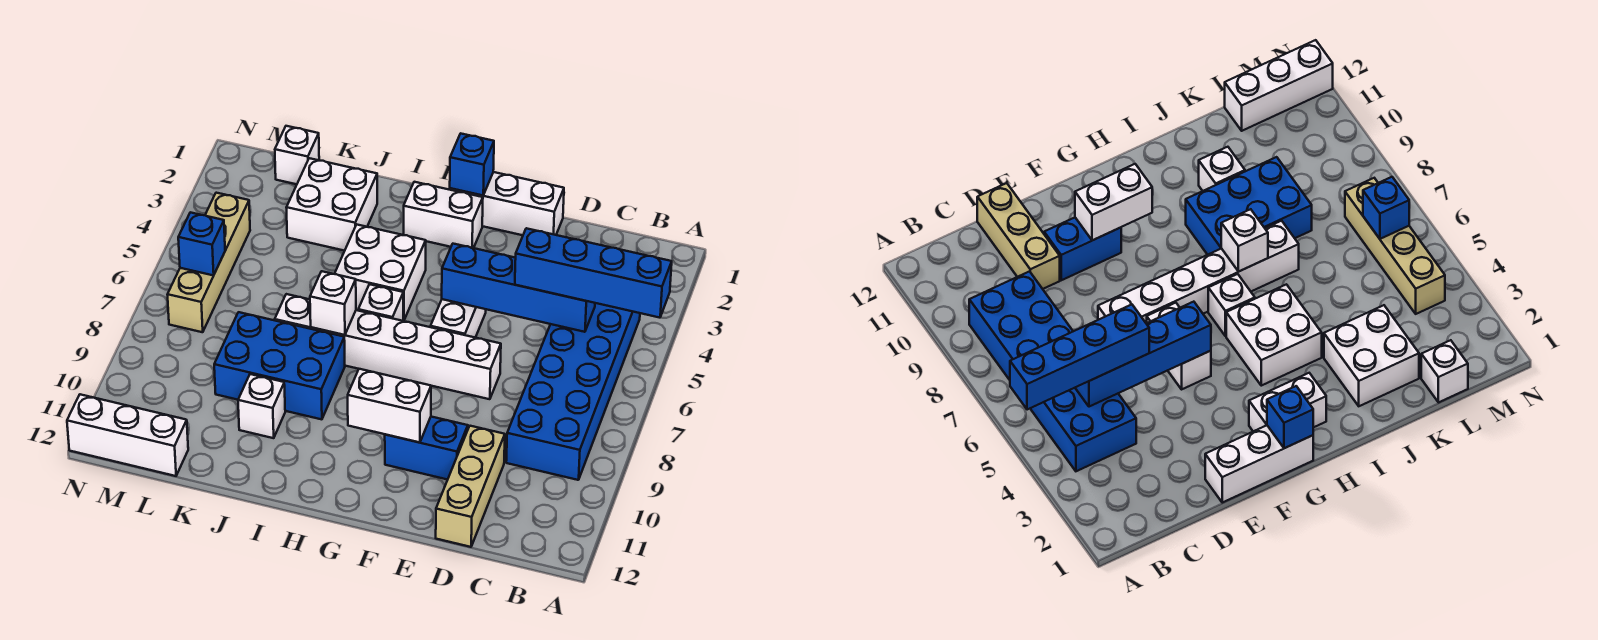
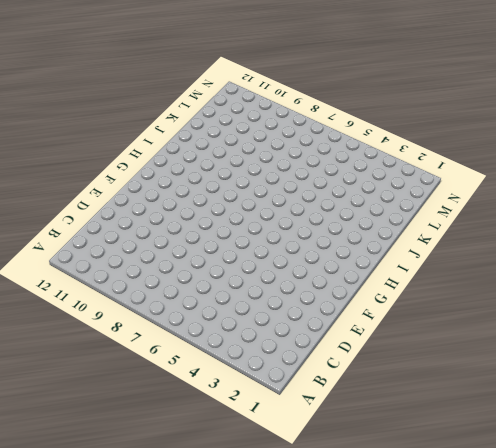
none -> blue 2x6 brick [506,303,640,480]
none -> tan 1x3 brick [436,426,505,547]
none -> white 1x3 brick [450,172,564,235]

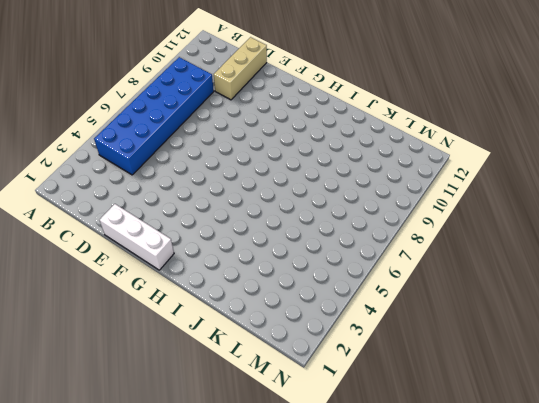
none -> white 1x6 brick [275,294,501,399]
none -> blue 1x2 brick [385,417,468,480]
none -> white 1x2 brick [431,299,486,338]

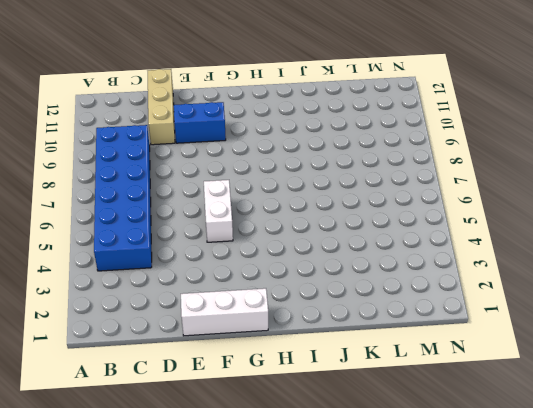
none -> white 1x6 brick [275,294,501,399]
none -> white 1x2 brick [404,182,483,248]
none -> white 2x2 brick [335,225,426,321]

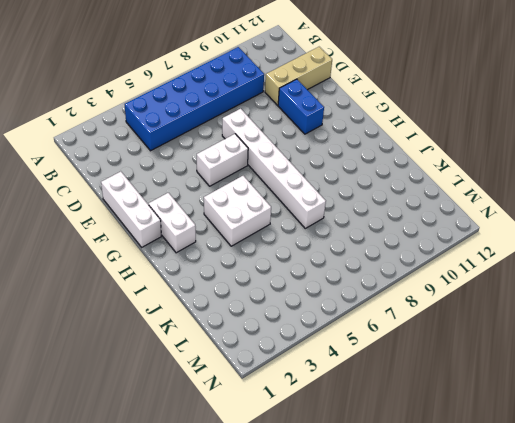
none -> white 1x1 brick [358,284,403,321]
none -> blue 2x3 brick [214,312,345,419]
none -> white 2x2 brick [286,158,377,251]

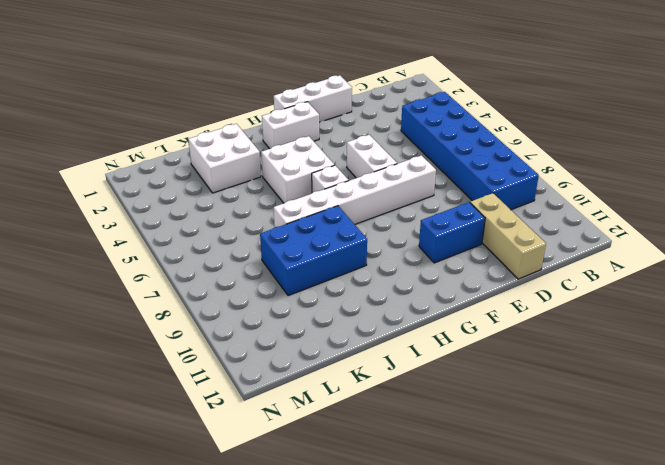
none -> white 1x1 brick [238,374,285,438]
none -> white 1x1 brick [275,126,319,184]
none -> white 1x3 brick [67,394,188,476]

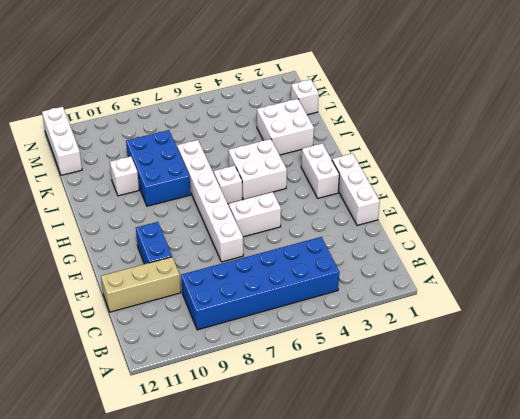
none -> tan 1x4 brick [167,193,250,332]
none -> blue 1x4 brick [442,244,595,332]
none -> white 1x2 brick [348,369,431,443]

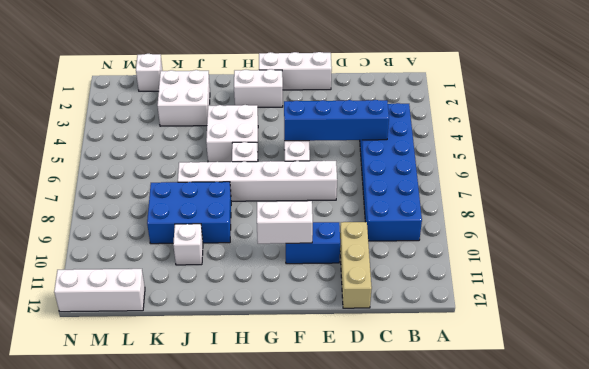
none -> tan 1x4 brick [167,193,250,332]
none -> blue 1x1 brick [450,134,494,196]
none -> white 1x1 brick [310,271,356,335]

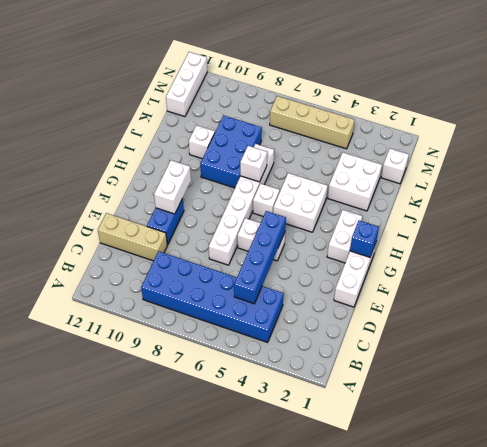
none -> blue 1x1 brick [178,212,225,275]
none -> blue 1x4 brick [515,228,672,318]

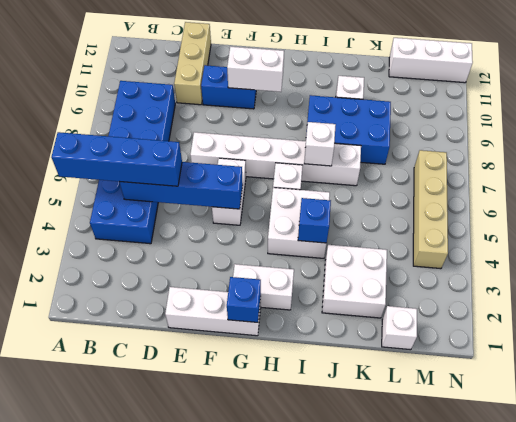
blue 1x1 brick [298,198,331,243] -> blue 1x1 brick moved to [178,212,225,275]

